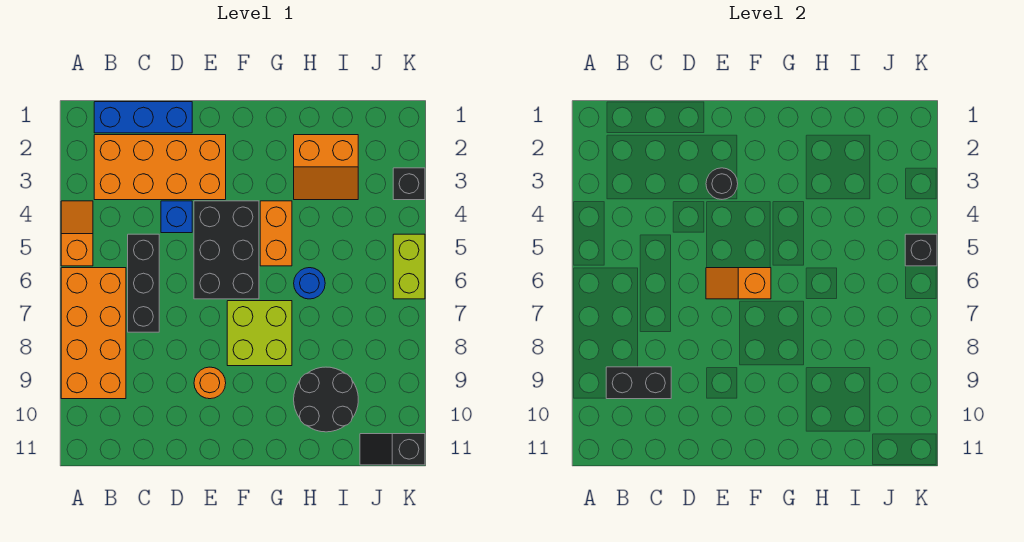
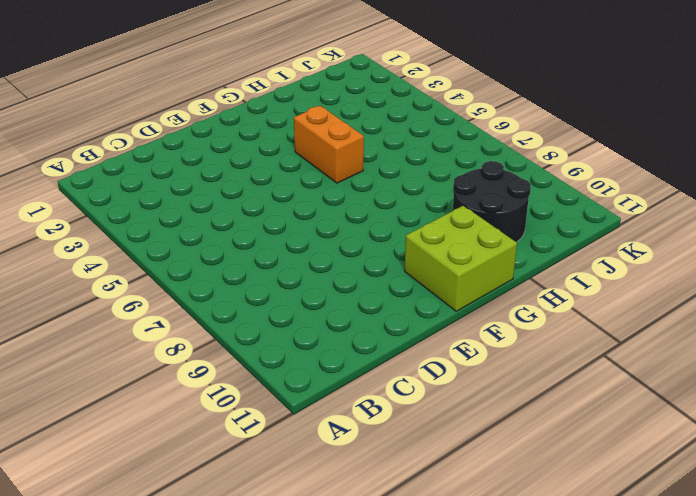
lime 2x2 brick [405,206,517,311] -> lime 2x2 brick moved to [227,301,292,366]
none -> orange 1x2 slope [61,201,93,266]
none -> orange 2x4 brick [61,268,126,399]
none -> blue 1x3 brick [94,102,192,133]

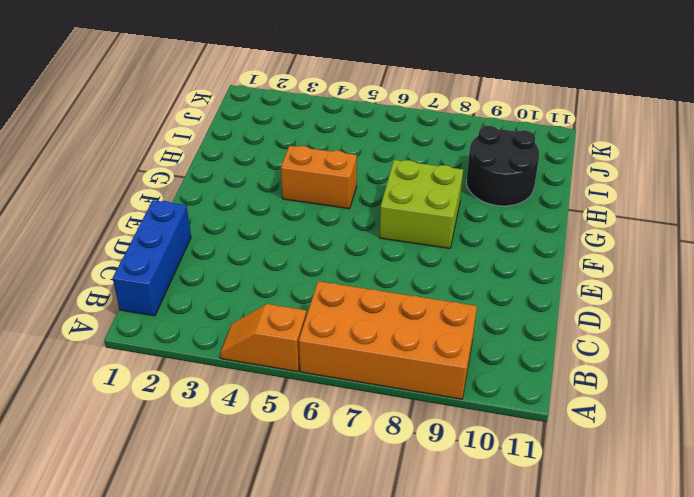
none -> orange 2x4 brick [94,135,226,200]
none -> black 1x3 brick [128,234,159,332]
none -> blue 1x1 brick [161,201,192,233]

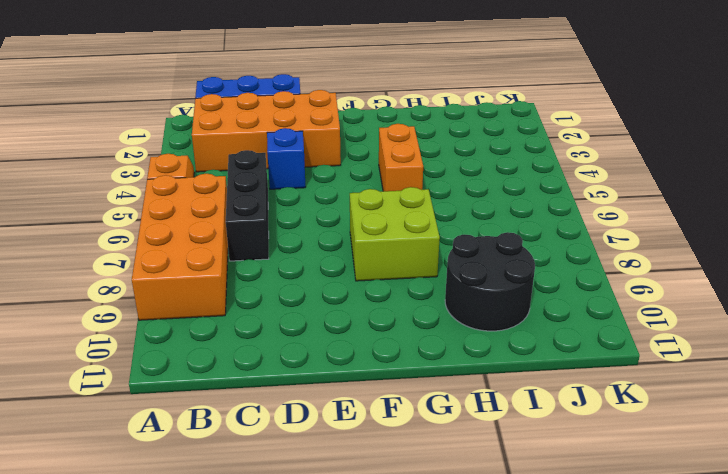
none -> black 2x3 brick [194,201,259,299]
none -> orange 1x1 round brick [194,367,226,399]
none -> orange 2x2 slope [294,135,358,200]

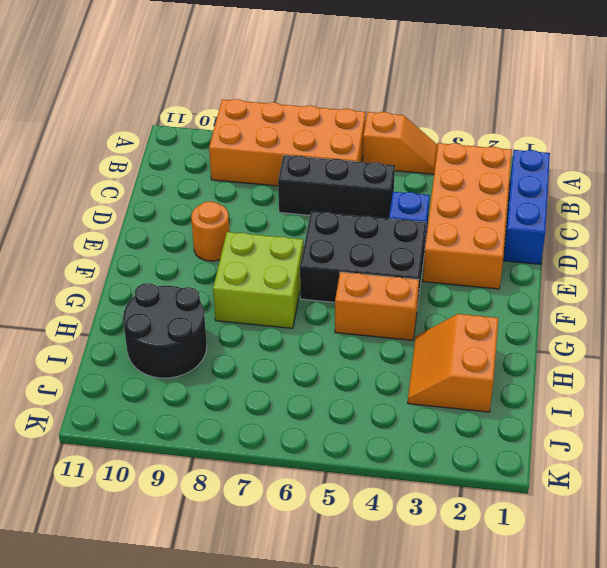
none -> blue 1x1 round brick [294,268,325,299]
none -> black 1x2 slope [360,434,425,465]
none -> black 1x1 brick [393,168,425,200]

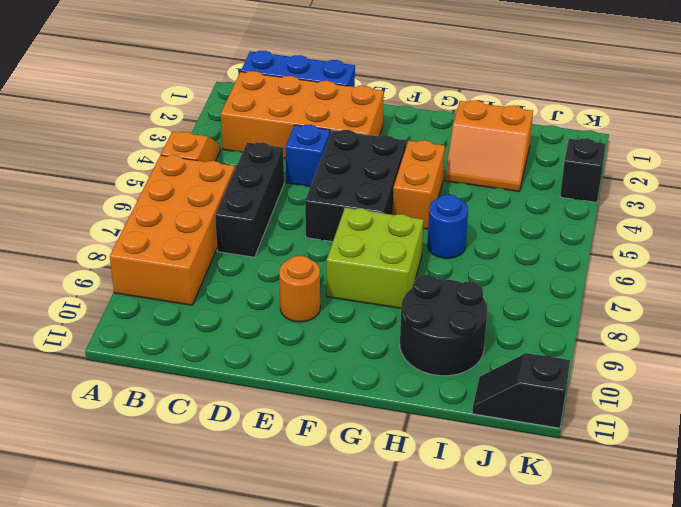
none -> lime 1x2 brick [393,234,425,299]
none -> black 1x2 brick [606,367,671,399]
none -> black 1x1 round brick [706,168,738,199]

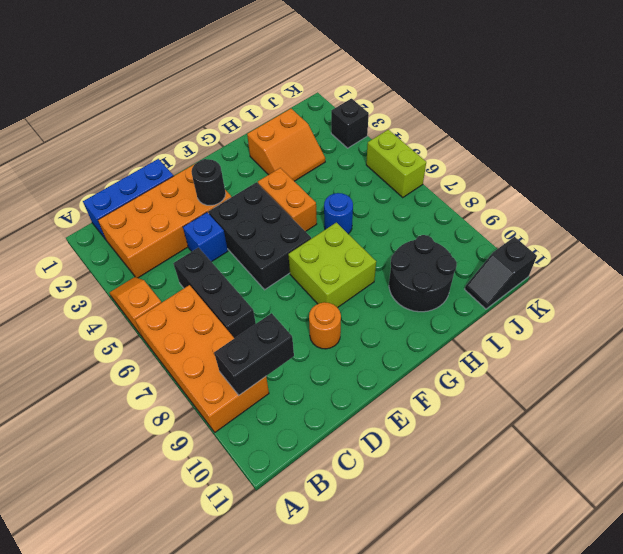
none -> orange 1x2 slope [706,268,771,299]
none -> black 1x1 brick [905,234,937,266]

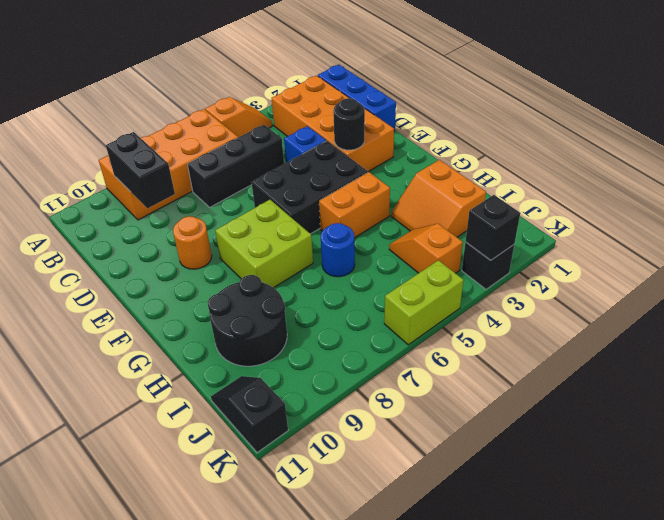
orange 1x2 slope [389,224,463,273] -> orange 1x2 slope moved to [706,268,771,299]
black 1x1 brick [465,195,520,260] -> black 1x1 brick moved to [905,234,937,266]

